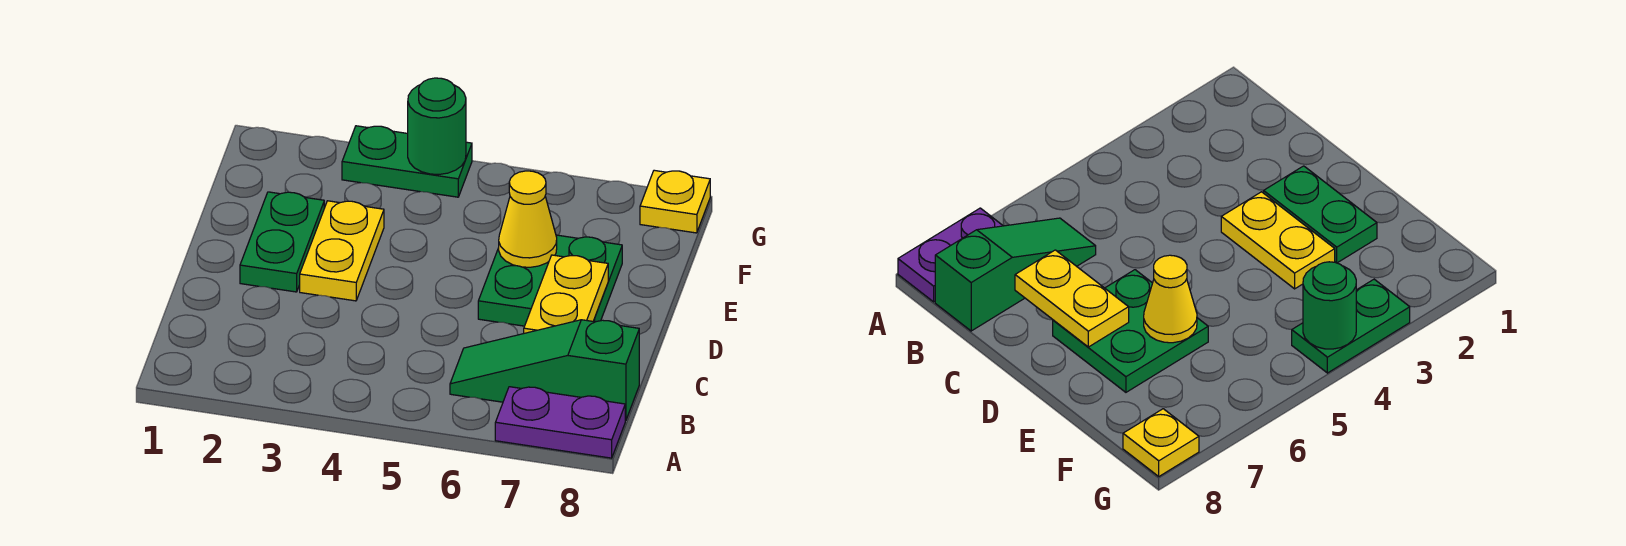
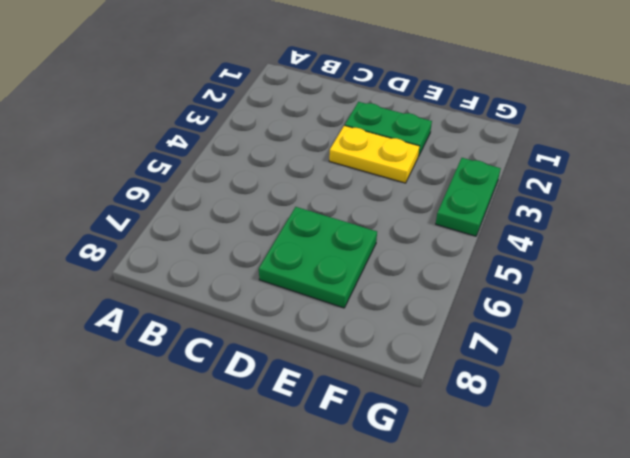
none -> purple 1x2 plate [495,387,625,458]
none -> green 1x3 slope [450,320,639,421]

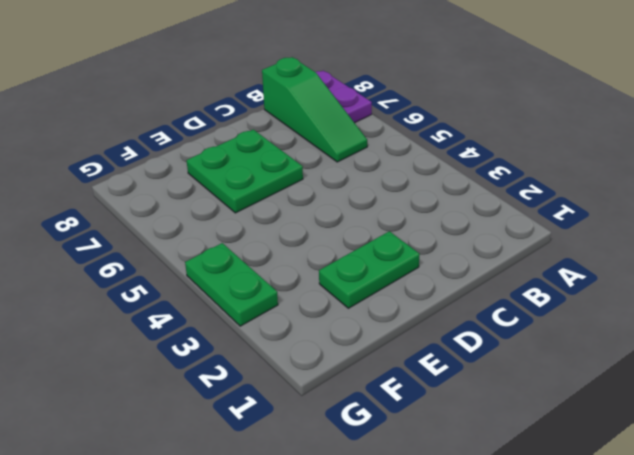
none -> yellow 1x2 plate [300,201,384,301]
none -> yellow 1x1 plate [640,170,710,233]

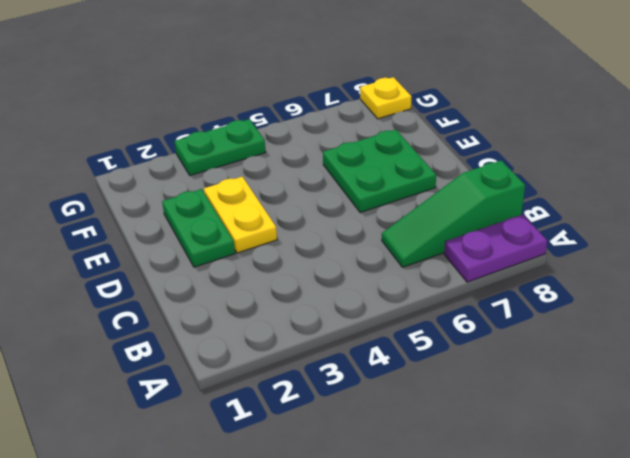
none -> yellow 1x2 plate [524,255,608,333]
none -> yellow 1x1 cone [499,171,557,267]

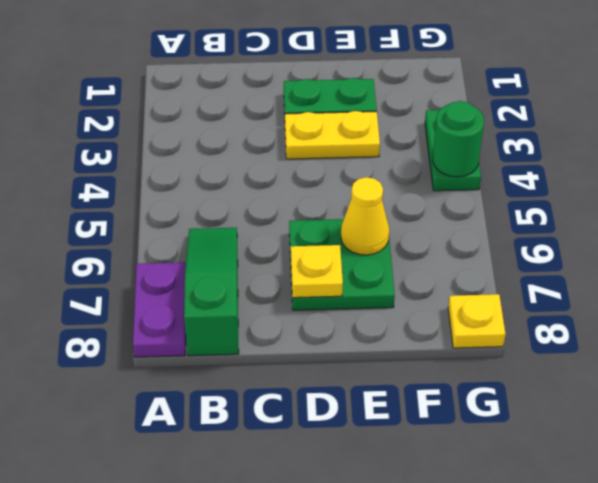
yellow 1x1 plate [291,245,343,298] -> yellow 1x2 plate [524,255,608,333]

